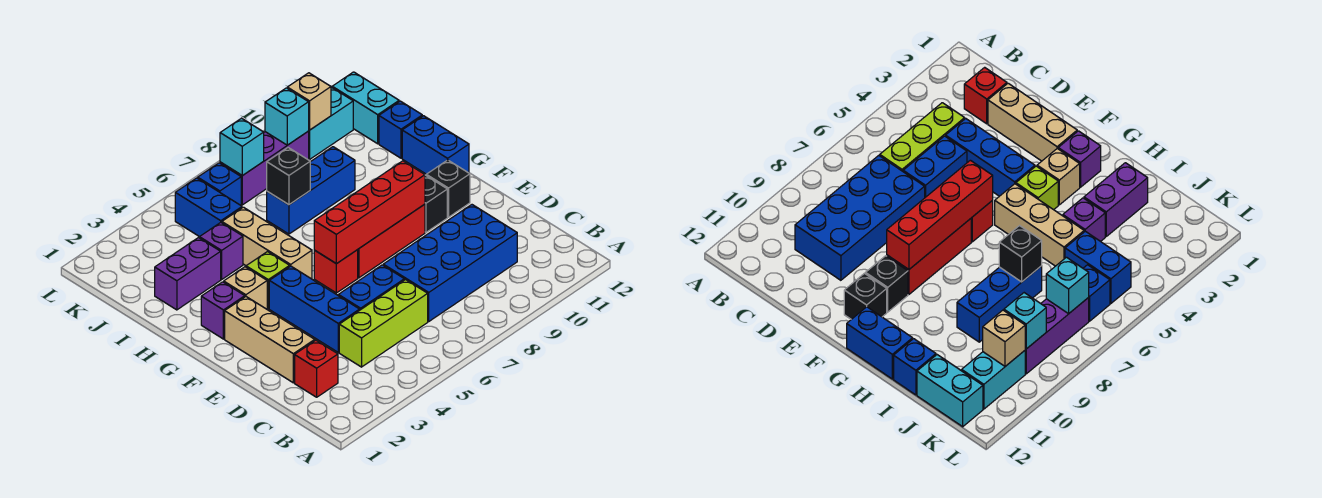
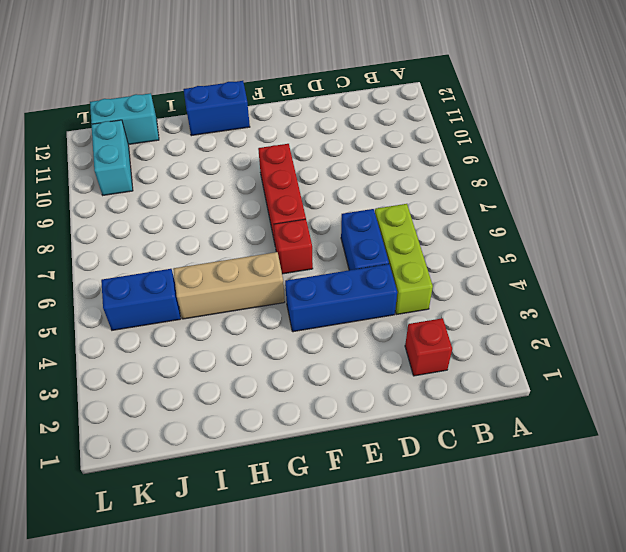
none -> blue 2x4 brick [383,205,517,321]
none -> tan 1x3 brick [225,297,315,383]
none -> black 1x1 brick [425,175,447,232]

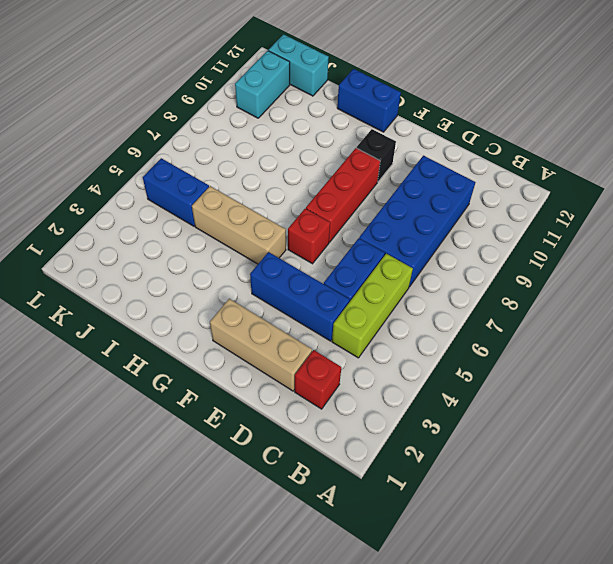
none -> black 1x1 brick [426,160,470,217]
none -> purple 1x1 brick [201,282,245,339]
none -> tan 1x1 brick [224,267,267,309]

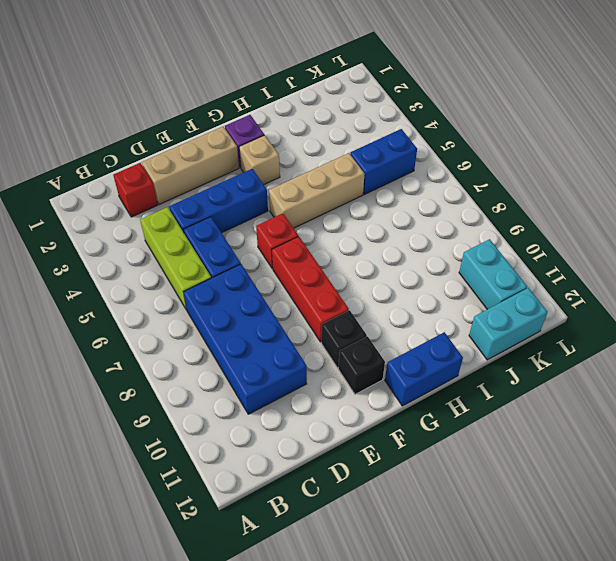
none -> lime 1x1 brick [246,252,290,309]
none -> purple 1x2 brick [155,238,221,310]
none -> purple 1x1 brick [200,223,243,279]

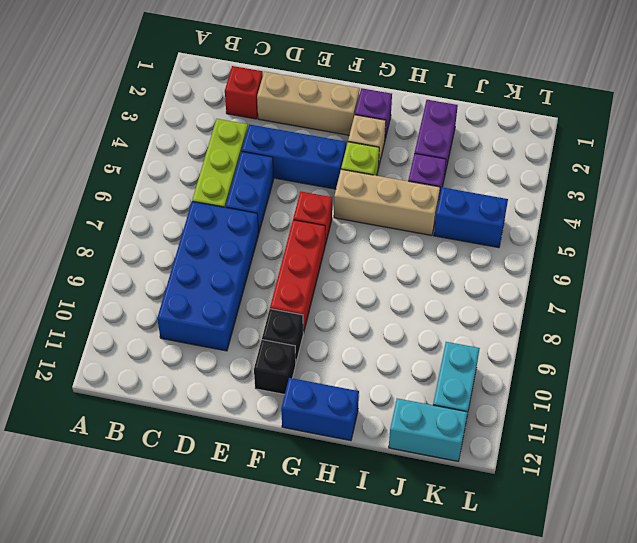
none -> blue 1x3 brick [267,147,355,234]
none -> blue 1x1 brick [379,101,422,158]
none -> blue 1x1 brick [198,163,241,205]

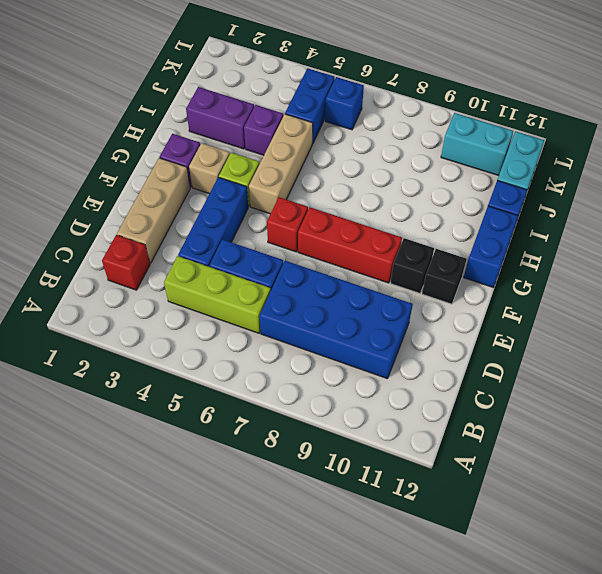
none -> blue 1x3 brick [267,147,355,234]
none -> purple 1x3 brick [220,131,309,205]
none -> red 1x4 brick [314,161,425,264]

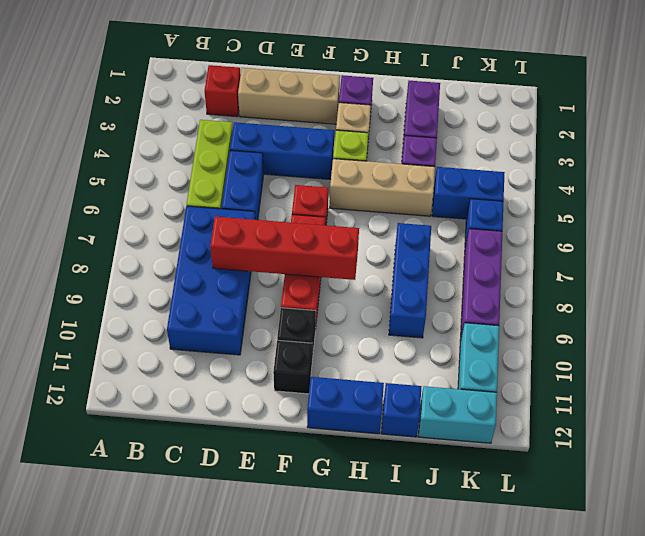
red 1x4 brick [210,217,359,280] -> red 1x4 brick turned to [314,161,425,264]
none -> black 1x1 brick [267,148,310,205]
none -> cyan 1x1 brick [220,118,264,176]
none -> cyan 1x1 brick [265,88,309,145]

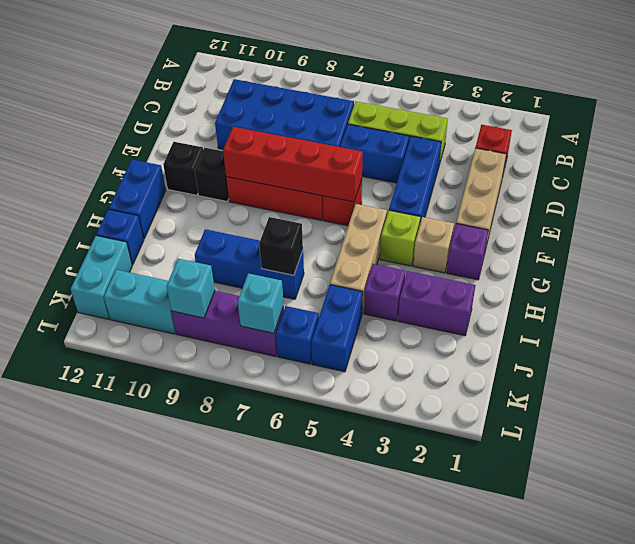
none -> tan 1x1 brick [287,73,331,130]

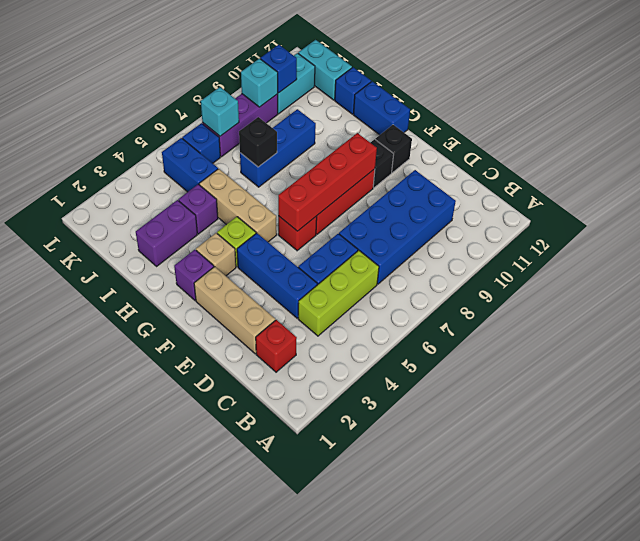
blue 1x1 brick [260,45,297,93] -> tan 1x1 brick [287,73,331,130]

